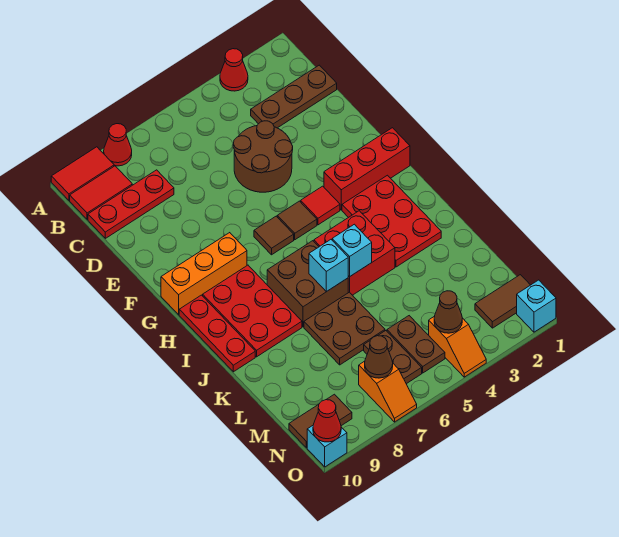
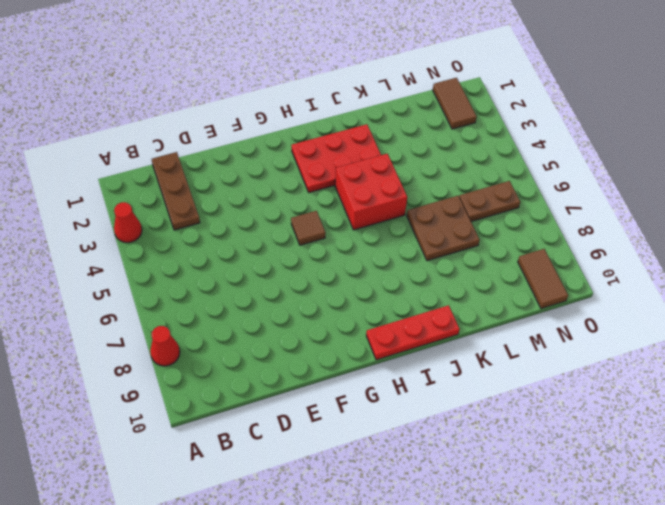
none -> red 1x2 tile [51,147,114,200]
none -> red 1x2 tile [70,166,132,219]
none -> red 1x3 plate [88,170,174,238]
none -> brown 2x2 round brick [233,121,293,192]

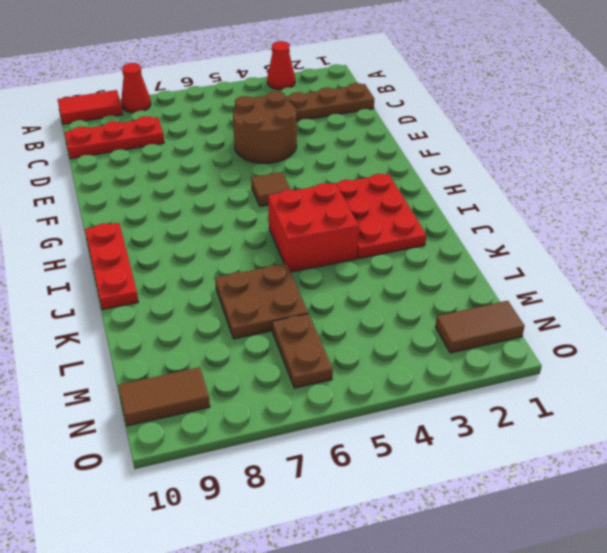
none -> red 1x2 tile [70,166,132,219]
none -> red 1x3 brick [324,128,410,210]
none -> red 1x1 tile [301,186,340,225]
none -> brown 1x1 tile [254,216,294,255]

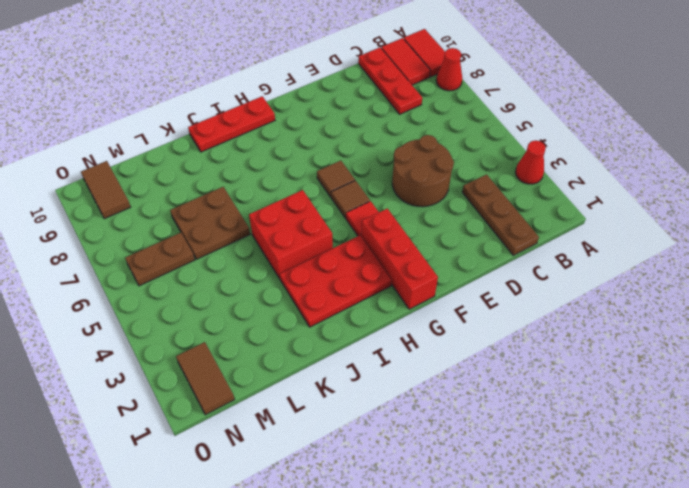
none -> orange 1x3 brick [161,233,247,315]
none -> red 2x3 plate [203,265,302,357]
none -> brown 2x2 brick [267,241,348,327]
none -> brown 1x2 plate [387,316,445,373]

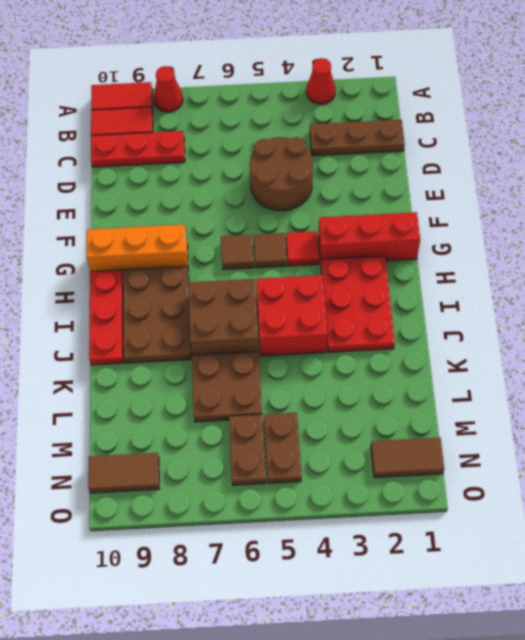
brown 2x3 plate [123,266,191,363] -> red 2x3 plate [203,265,302,357]
none -> orange 1x2 slope [429,316,486,377]
none -> orange 1x2 slope [359,361,417,422]
none -> cyan 1x1 brick [517,280,556,332]
none -> cyan 1x1 brick [307,426,347,467]

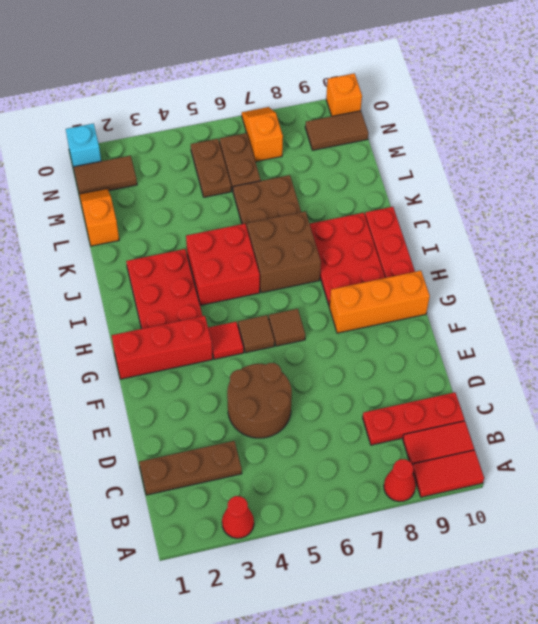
orange 1x2 slope [79,189,119,246] -> orange 1x2 slope moved to [429,316,486,377]
orange 1x1 brick [326,73,362,116] -> cyan 1x1 brick [307,426,347,467]
none -> cyan 1x1 brick [332,224,372,277]
none -> cyan 1x1 brick [309,240,348,292]
none -> brown 1x1 cone [434,291,462,333]
none -> brown 1x1 cone [365,336,393,378]

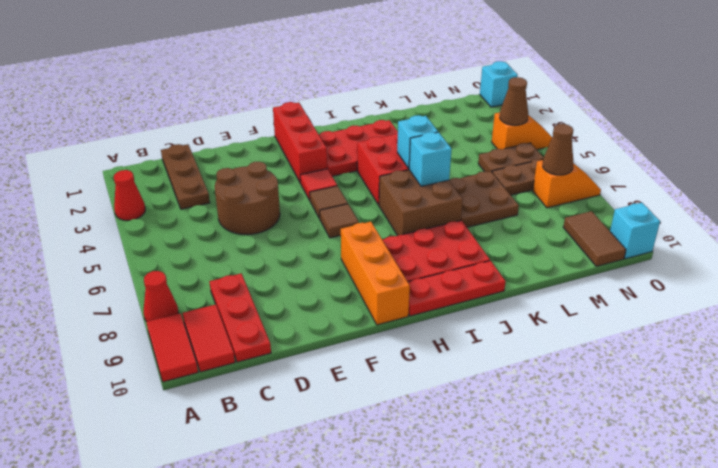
none -> brown 1x2 tile [475,275,530,328]
none -> red 1x1 cone [313,400,341,442]

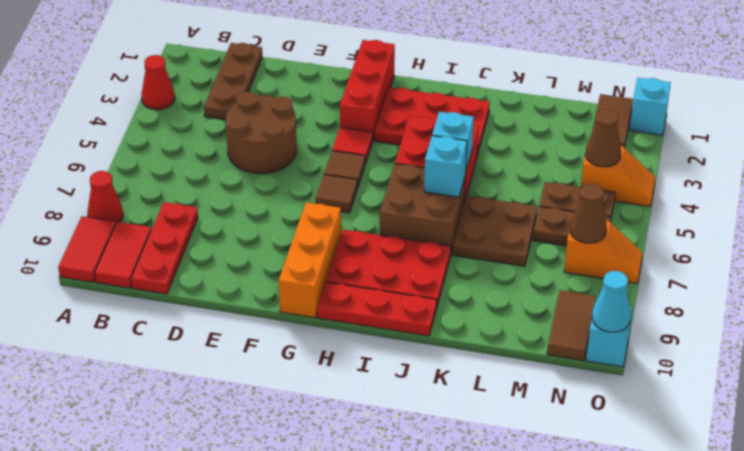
cyan 1x1 cone [592,271,631,332] -> red 1x1 cone [313,400,341,442]

